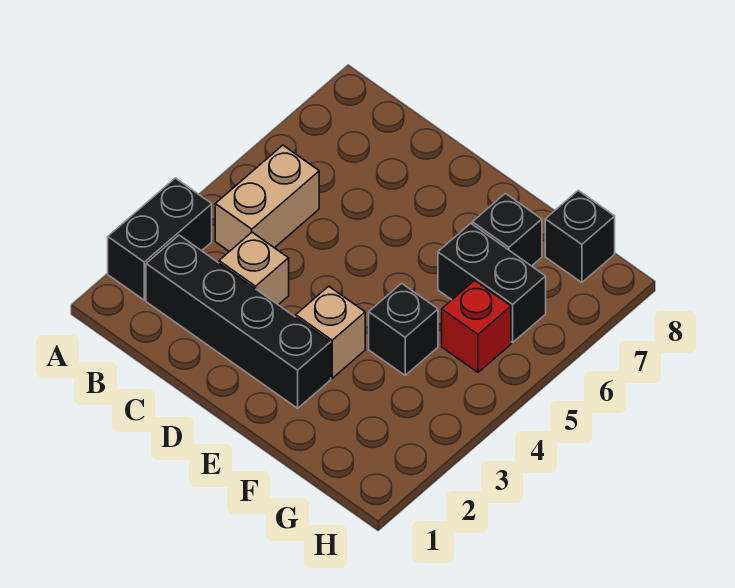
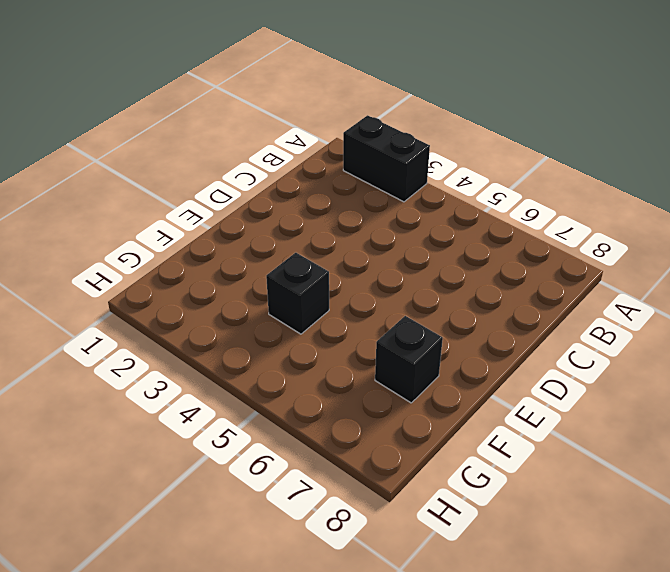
none -> black 1x4 brick [146,235,331,408]
none -> tan 1x2 brick [215,145,319,252]

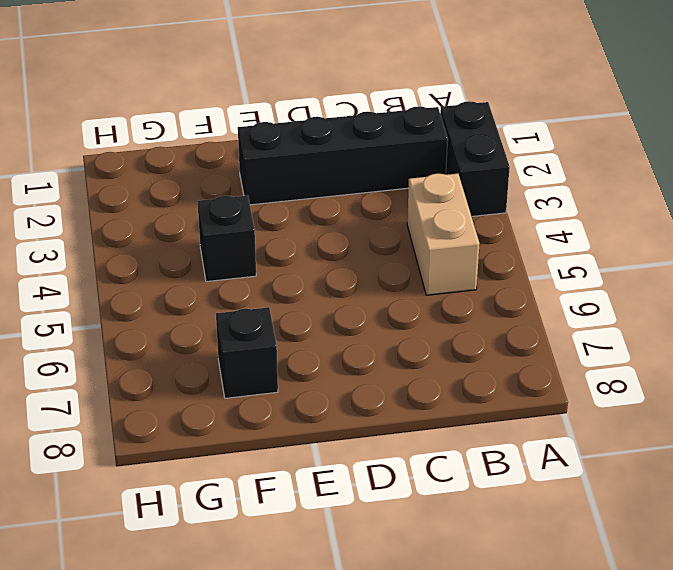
none -> tan 1x1 brick [219,232,289,305]
none -> tan 1x1 brick [296,286,365,378]

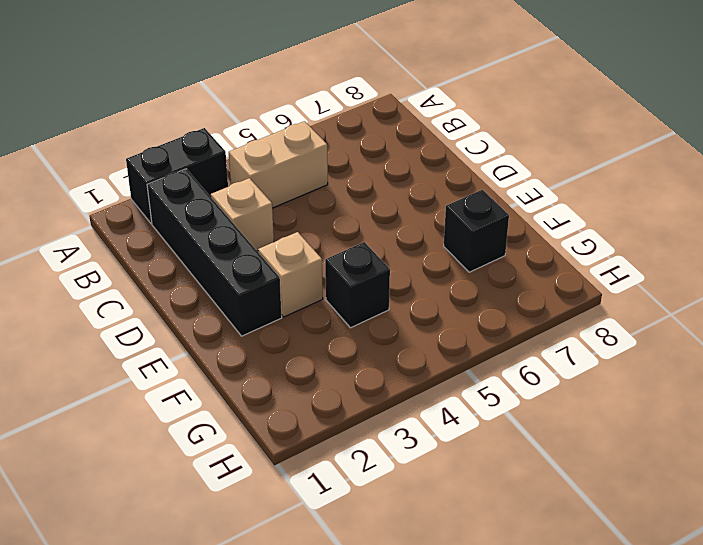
none -> black 1x2 brick [438,223,546,342]
none -> red 1x1 brick [442,280,511,372]

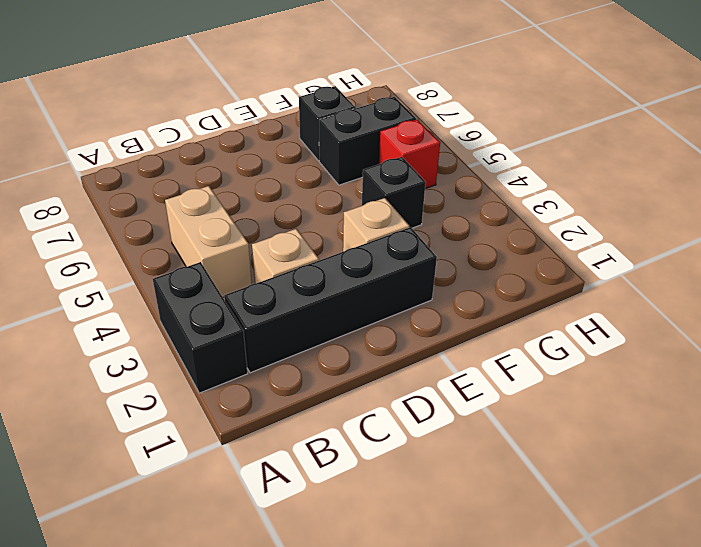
none -> black 1x1 brick [545,190,615,283]

